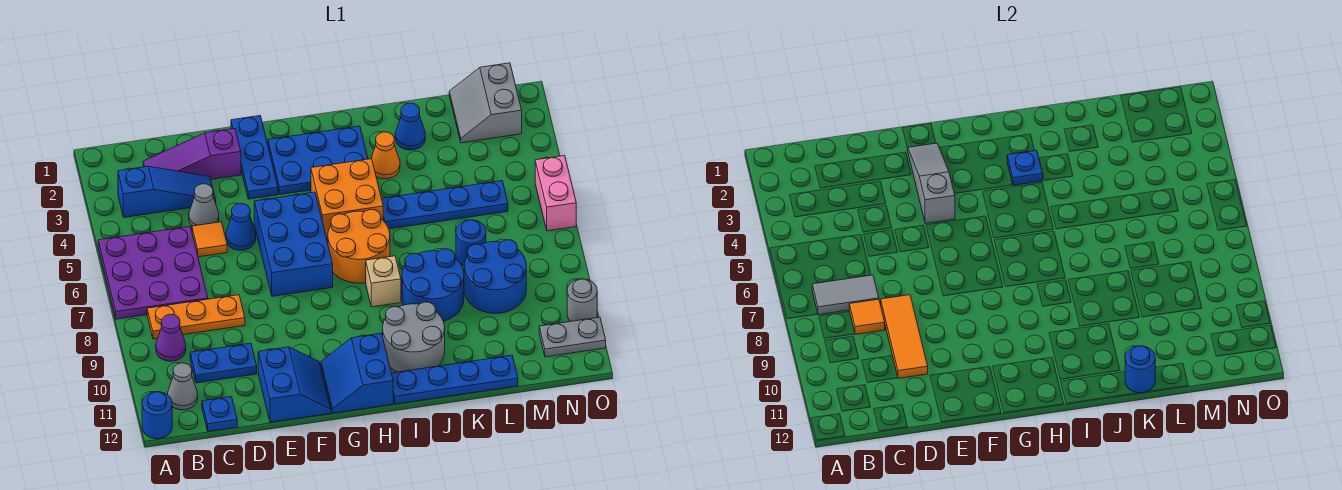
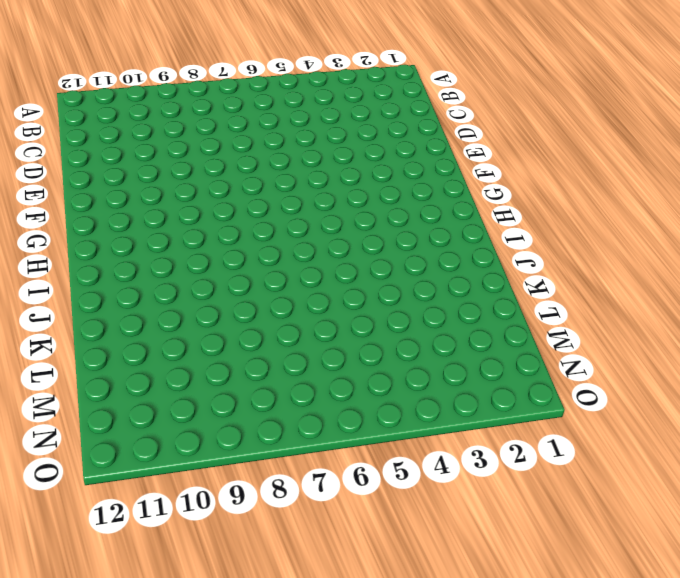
none -> purple 3x3 plate [98,227,208,319]
none -> blue 1x1 round brick [142,392,172,439]
none -> blue 1x3 slope [118,166,216,217]
none -> orange 1x3 plate [147,295,245,339]

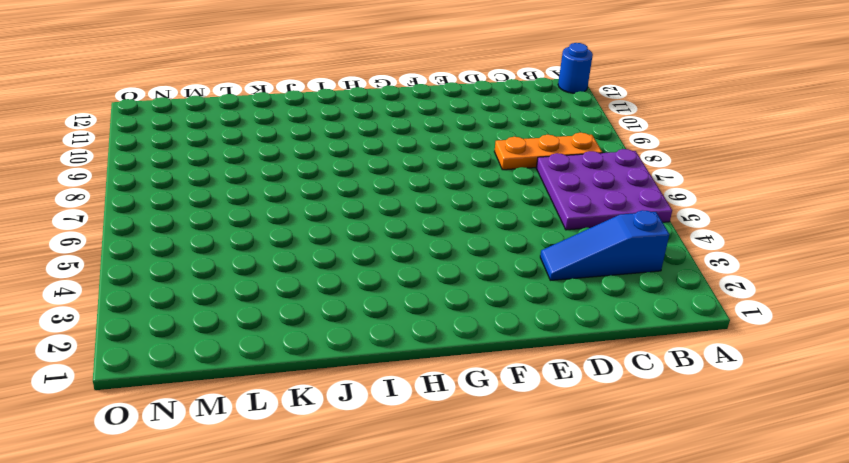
none -> purple 1x1 cone [156,314,186,361]
none -> grey 1x1 cone [168,363,198,410]
none -> purple 1x3 slope [143,129,241,179]
none -> blue 1x2 plate [190,343,257,383]

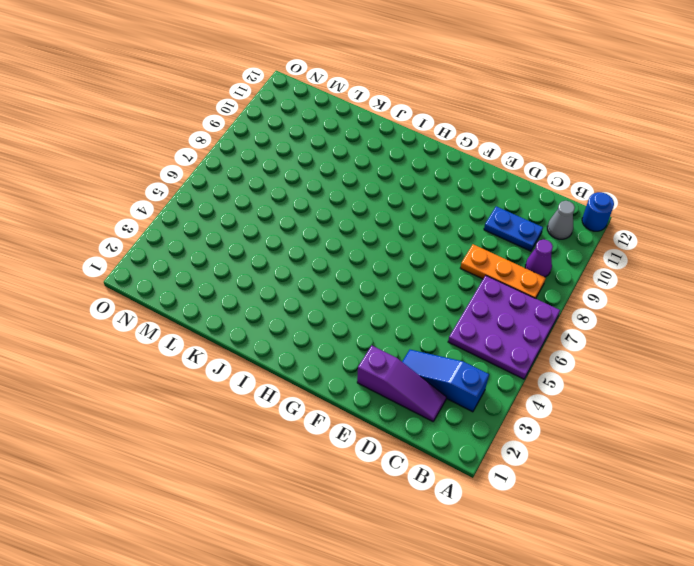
none -> blue 1x1 plate [202,397,237,432]
none -> grey 1x1 cone [189,184,219,226]
none -> orange 1x1 tile [192,222,227,257]
none -> blue 1x1 cone [226,204,256,250]

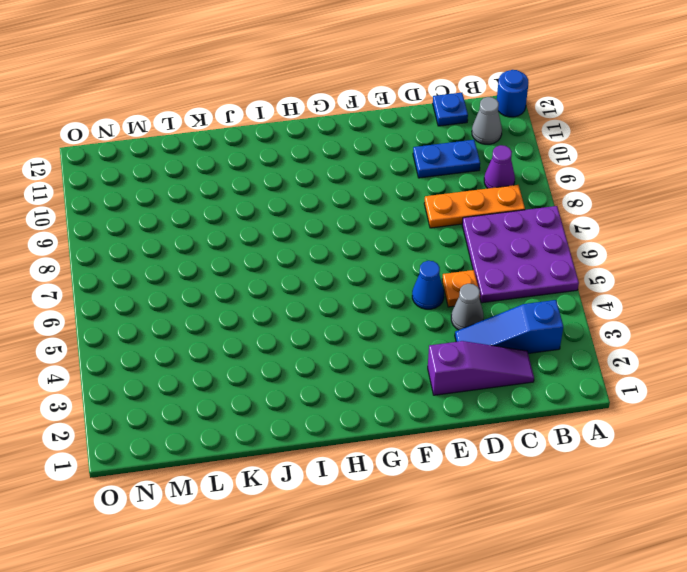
orange 1x1 plate [442,270,480,307] -> orange 1x1 tile [192,222,227,257]
none -> blue 2x2 slope [258,347,331,422]
none -> blue 1x3 plate [231,116,278,199]
none -> blue 2x3 brick [254,192,333,296]
none -> blue 2x3 plate [268,126,368,195]

